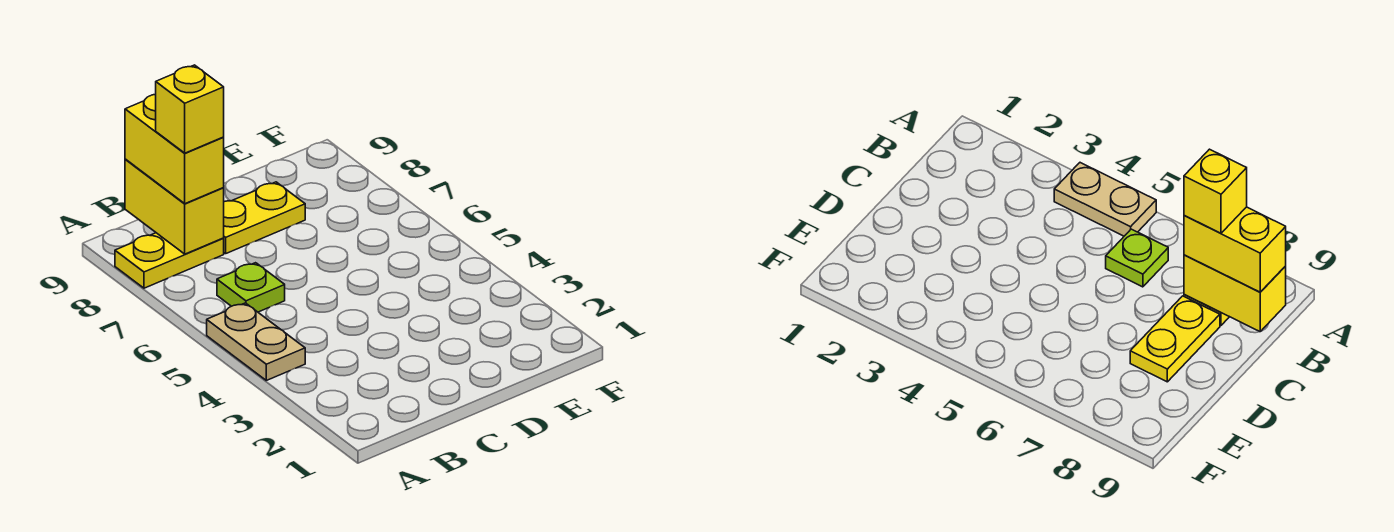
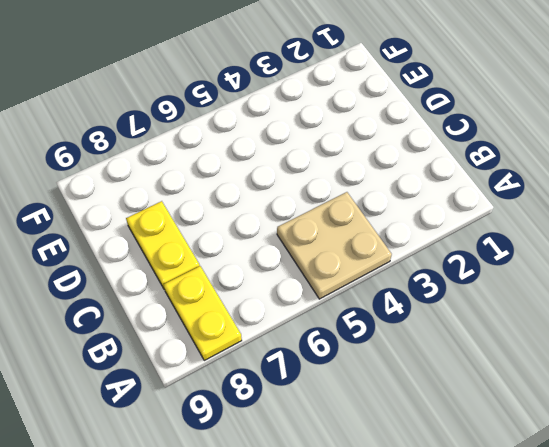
tan 2x2 plate [277,192,392,299] -> tan 1x2 plate [207,303,305,380]
none -> lime 1x1 plate [217,263,285,312]
none -> yellow 1x2 brick [125,159,224,254]

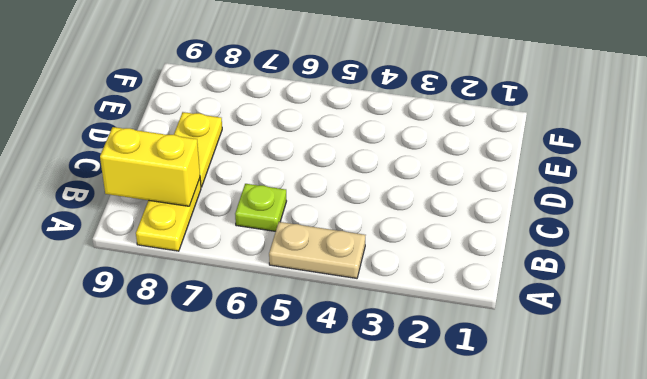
none -> yellow 1x2 brick [125,94,224,204]
none -> yellow 1x1 brick [156,65,224,153]

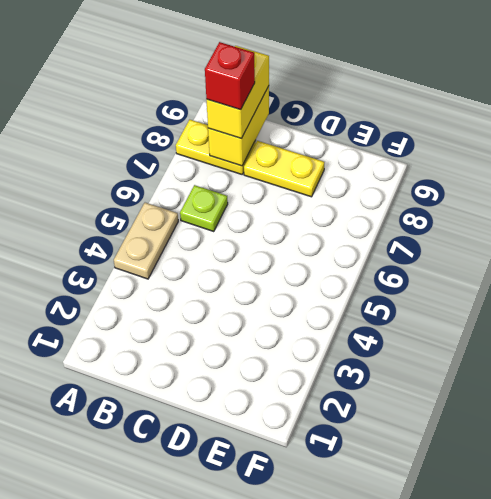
red 1x1 brick [205,42,255,110] -> yellow 1x1 brick [156,65,224,153]

